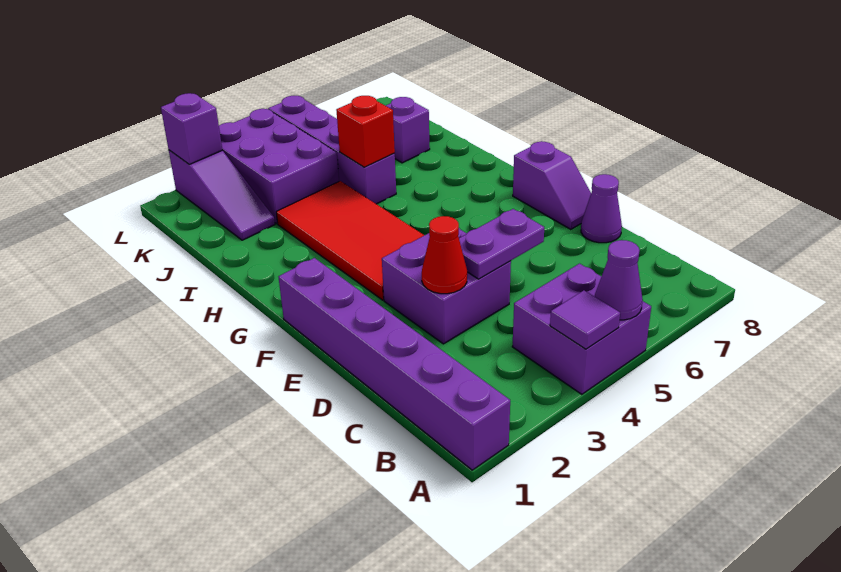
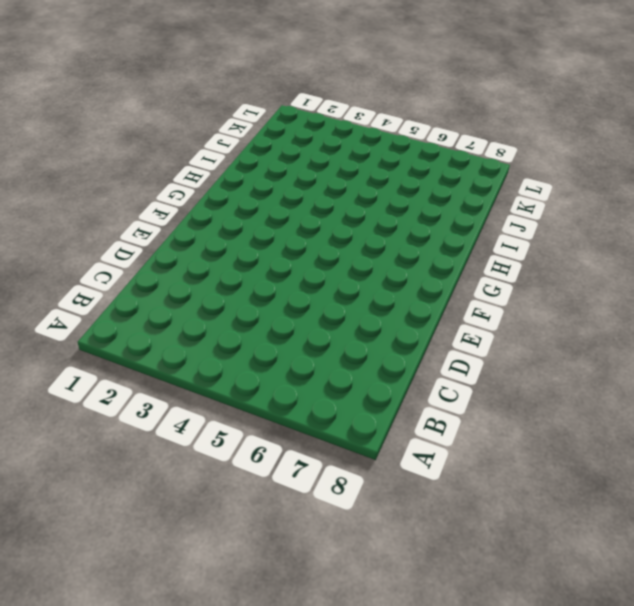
none -> purple 1x6 brick [279,258,510,470]
none -> purple 2x2 brick [512,264,651,394]
none -> purple 2x2 brick [382,228,511,344]

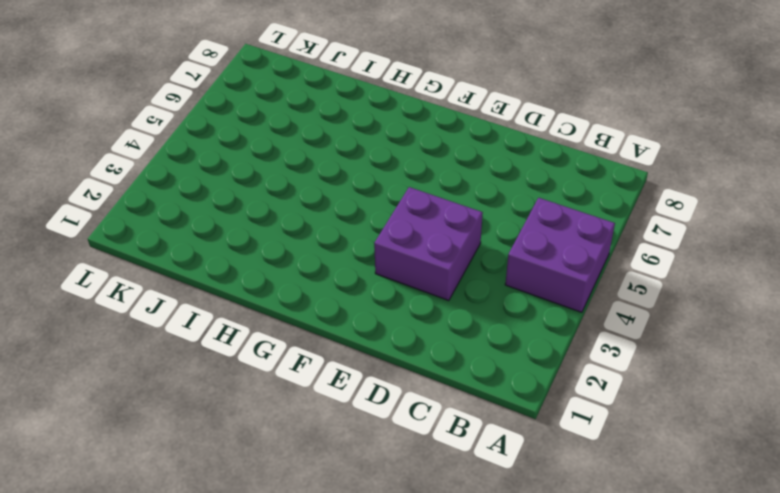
none -> purple 1x6 brick [279,258,510,470]
none -> purple 1x1 cone [581,174,622,243]
none -> purple 1x2 slope [513,141,591,229]

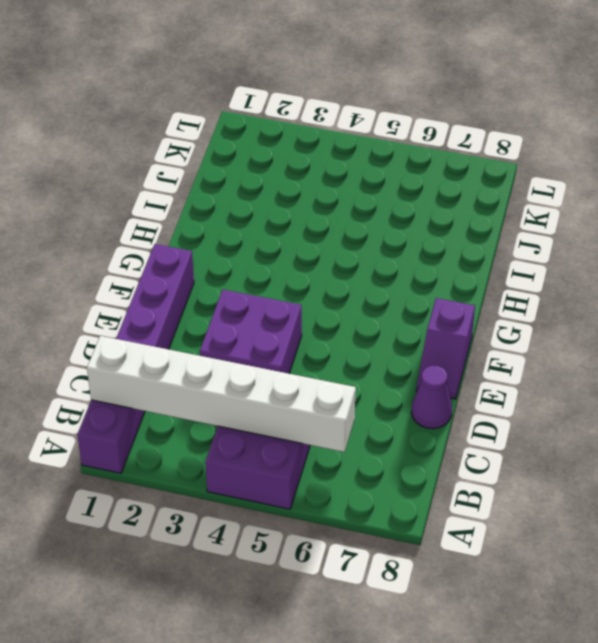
white 1x6 brick [87,336,356,452] -> none
none -> red 2x4 tile [276,181,424,300]
none -> purple 1x4 brick [268,96,396,204]
none -> purple 1x3 slope [169,150,275,240]

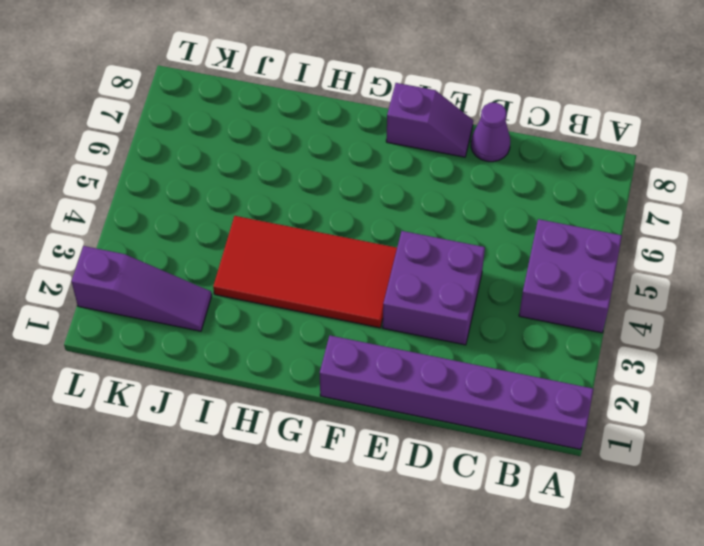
none -> purple 1x4 brick [268,96,396,204]
none -> purple 2x3 brick [219,109,339,224]
none -> purple 1x1 brick [386,97,430,163]

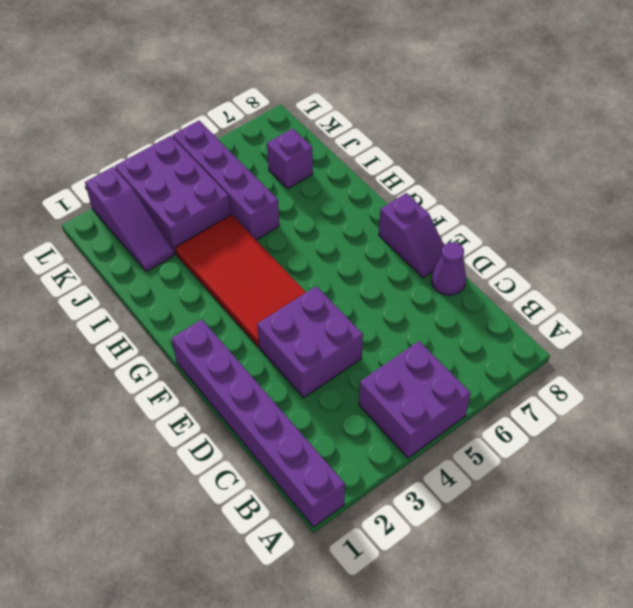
none -> purple 1x1 tile [550,290,620,349]
none -> purple 1x1 cone [595,240,643,320]
none -> red 1x1 cone [422,216,467,294]

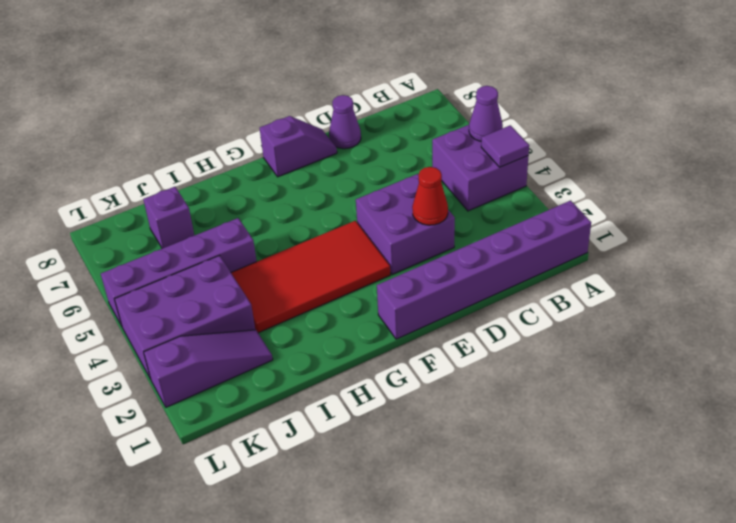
none -> purple 1x2 plate [459,209,544,279]
none -> red 1x1 brick [336,96,395,167]
none -> purple 1x1 brick [161,93,222,164]

